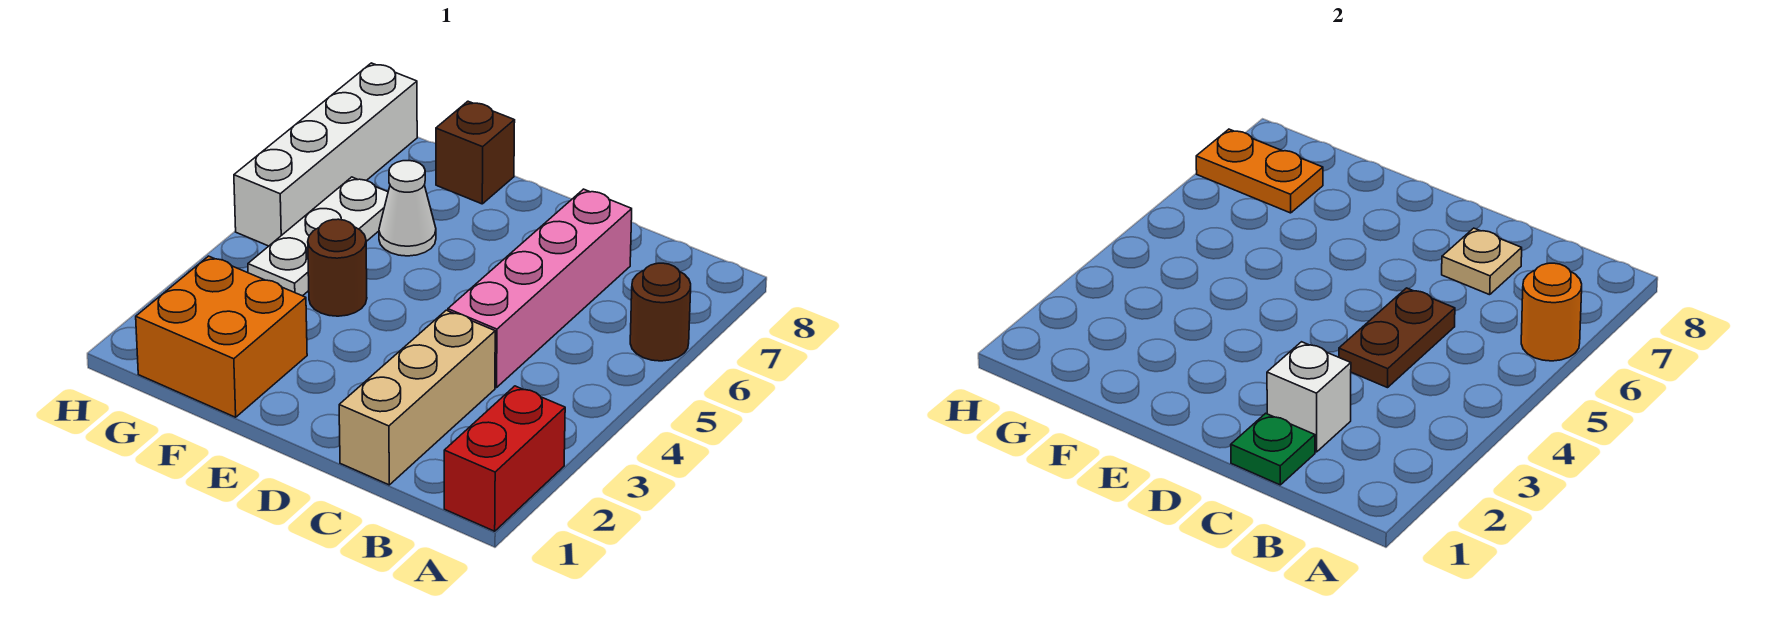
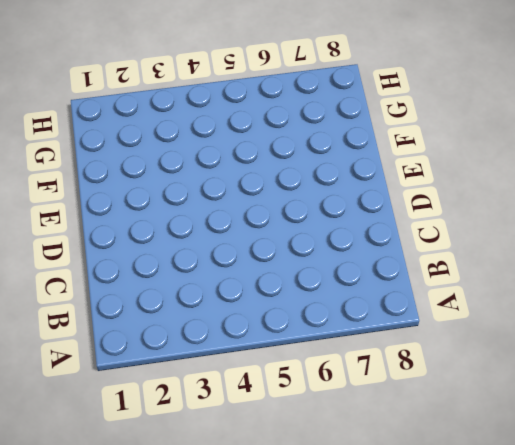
none -> red 1x2 brick [444,386,565,531]
none -> brown 1x1 round brick [630,263,691,361]
none -> tan 1x3 brick [339,310,495,485]

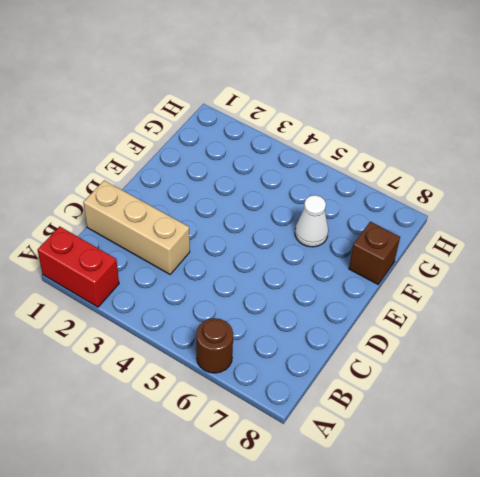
none -> pink 1x4 brick [448,189,632,388]
none -> orange 2x2 brick [136,256,307,417]
none -> brown 1x1 round brick [308,219,367,316]

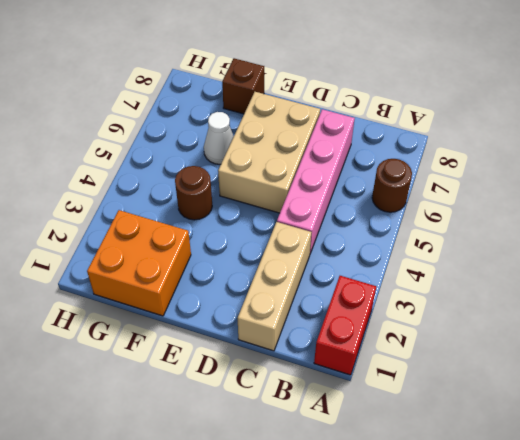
tan 2x3 brick [218,92,320,213] -> none
none -> white 1x3 plate [248,177,388,296]
none -> white 1x4 brick [234,63,417,246]
none -> orange 1x1 round brick [1521,263,1582,361]

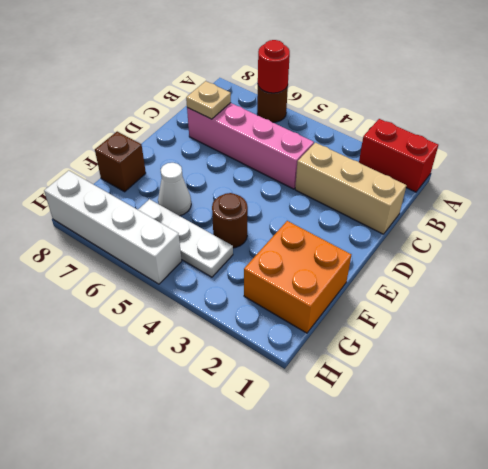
red 1x1 round brick [258,40,290,93] -> orange 1x1 round brick [1521,263,1582,361]
none -> green 1x1 plate [1231,413,1315,485]
none -> white 1x1 brick [1267,342,1351,452]
none -> brown 1x2 plate [1339,288,1455,388]

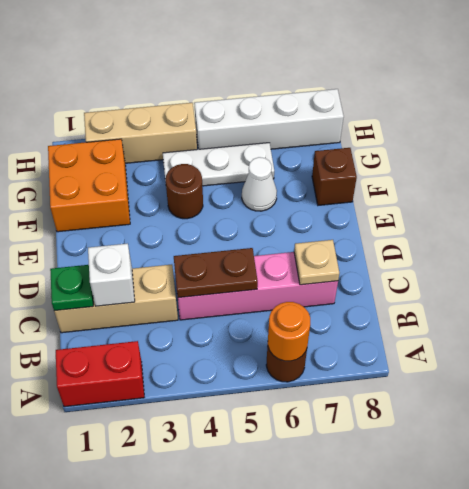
tan 1x3 brick [84,103,197,163] -> none
none -> orange 1x2 plate [1196,129,1323,213]

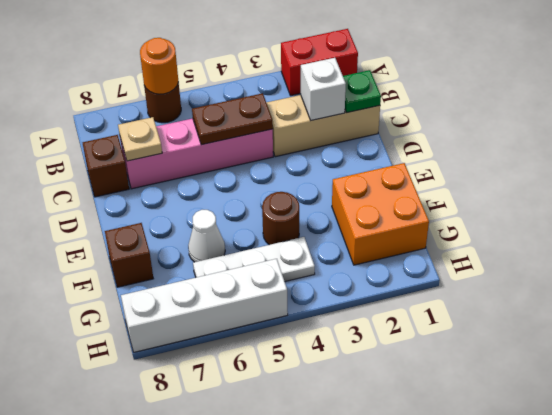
brown 1x1 brick [83,135,129,197] -> none
none -> orange 1x2 plate [1196,129,1323,213]

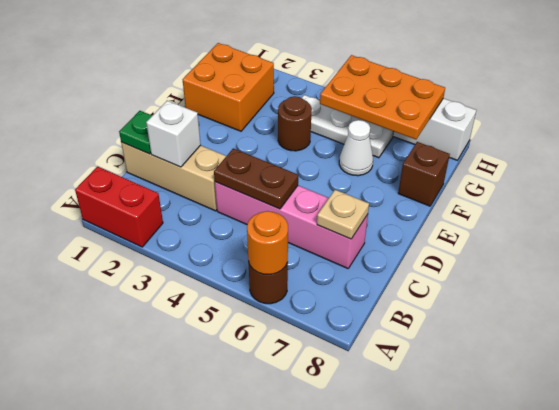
orange 2x3 plate [320,55,445,139] -> orange 1x2 plate [1196,129,1323,213]

